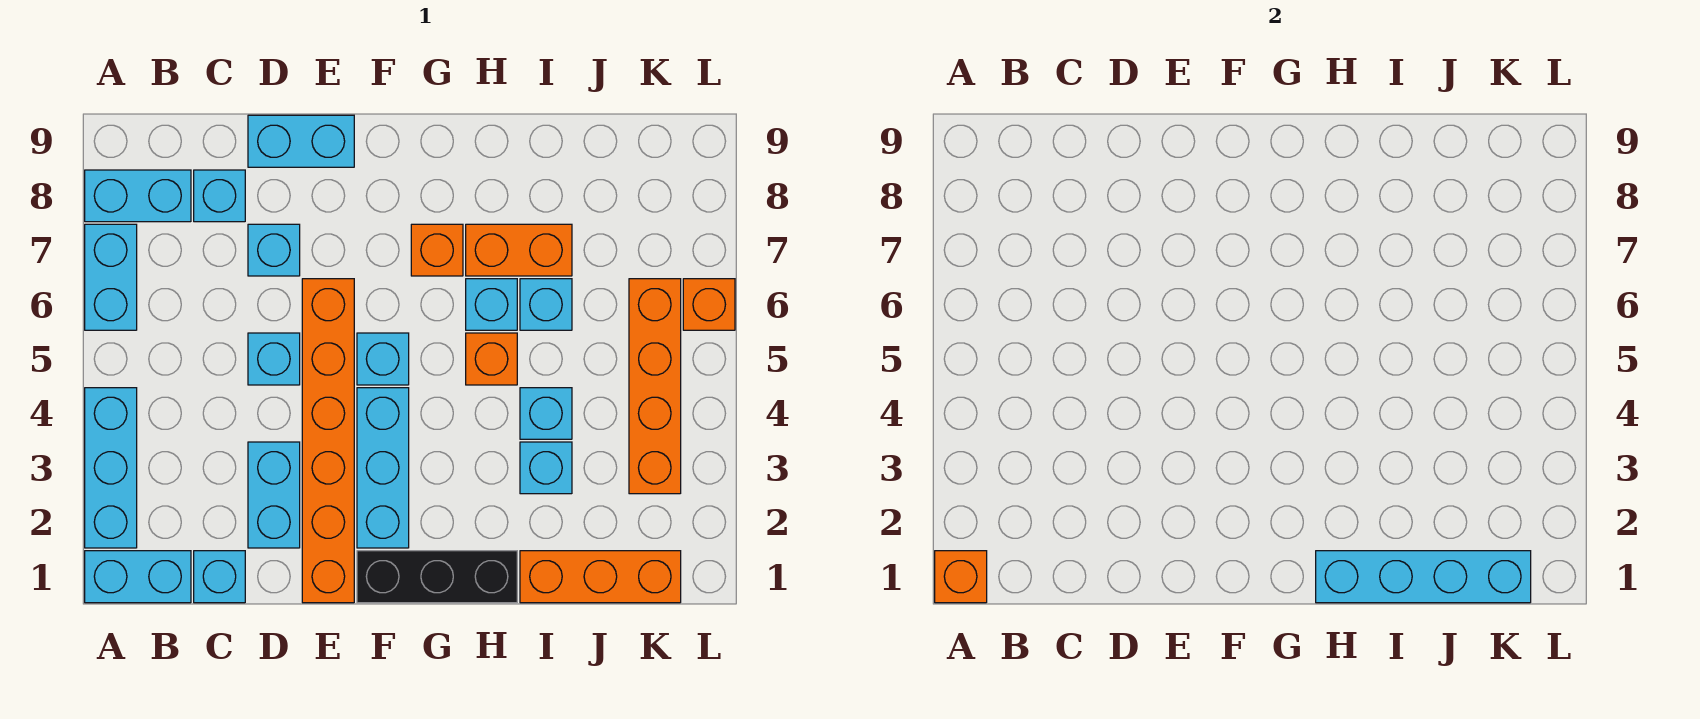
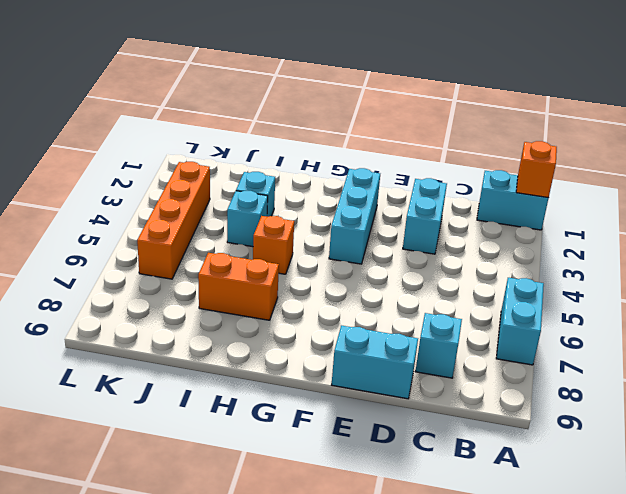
none -> cyan 1x3 brick [85,388,137,548]
none -> cyan 1x2 brick [85,170,191,222]
none -> cyan 1x1 brick [194,551,245,603]

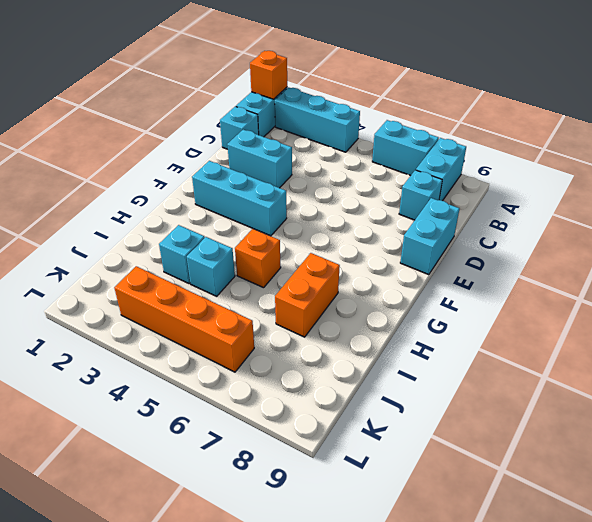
none -> cyan 1x1 brick [248,333,300,385]
none -> cyan 1x1 brick [248,224,300,276]
none -> orange 1x6 brick [302,279,354,603]

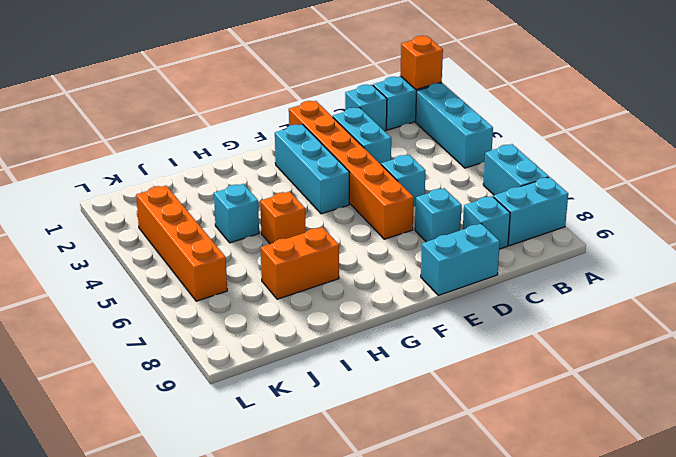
none -> black 1x3 brick [357,551,517,603]
none -> cyan 1x1 brick [357,333,409,385]
none -> orange 1x1 brick [411,224,463,276]

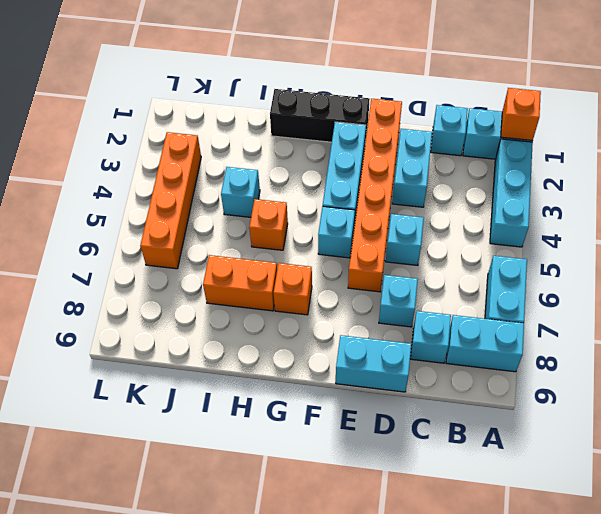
none -> cyan 1x1 brick [466,279,517,330]
none -> orange 1x3 brick [520,551,681,603]
none -> cyan 1x1 brick [520,442,572,494]

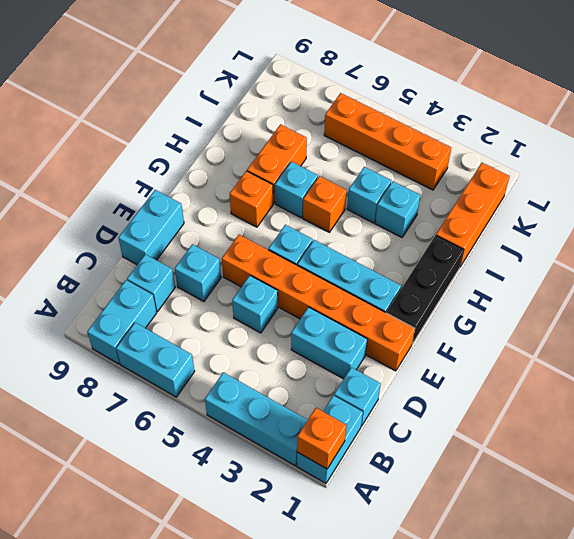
none -> cyan 1x1 brick [520,279,572,330]
none -> orange 1x1 brick [683,279,735,330]
none -> cyan 1x4 brick [1316,551,1531,603]

